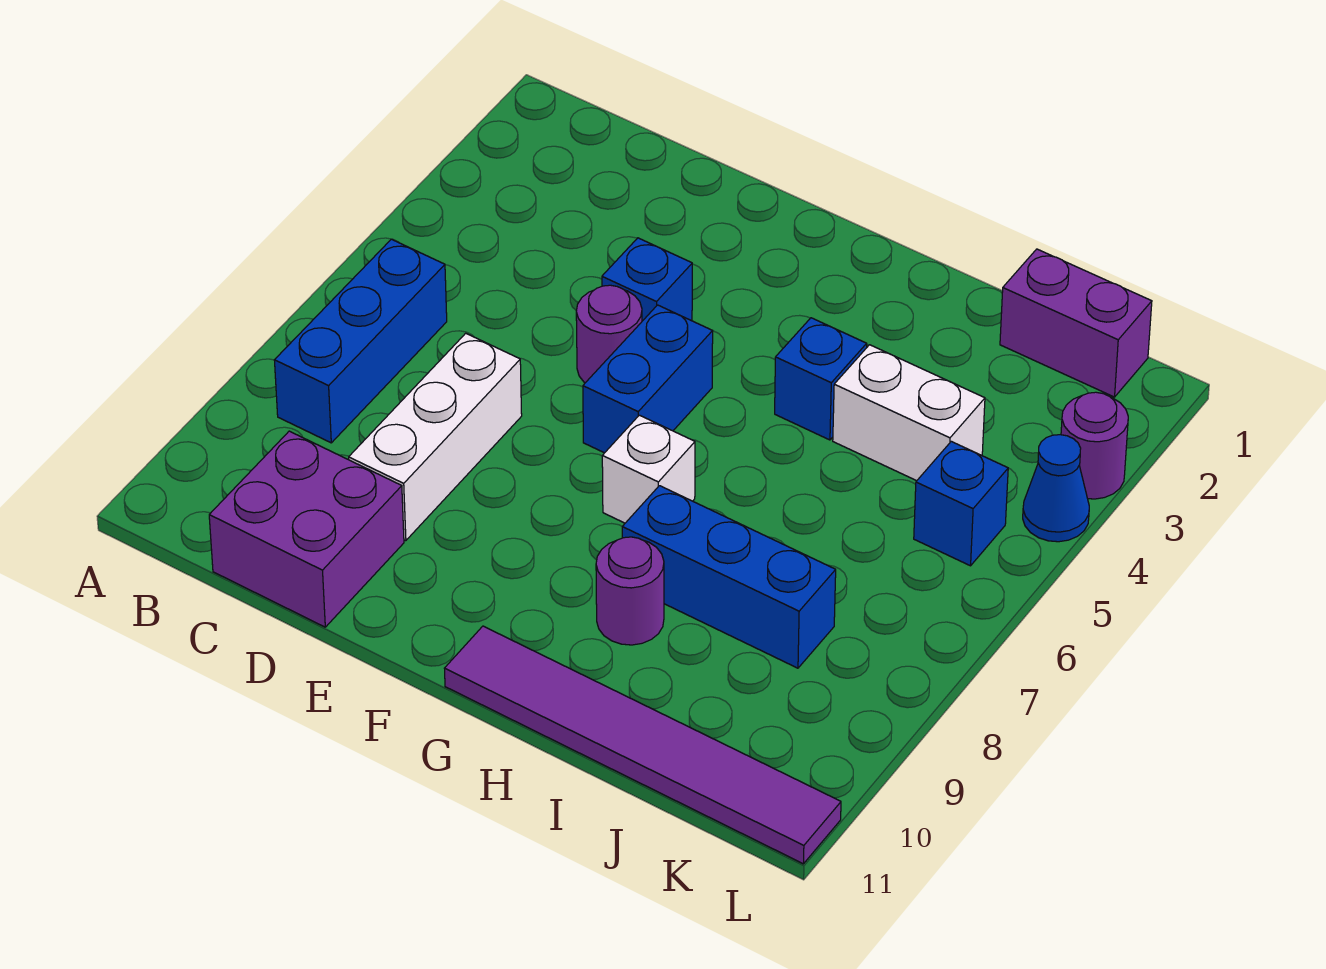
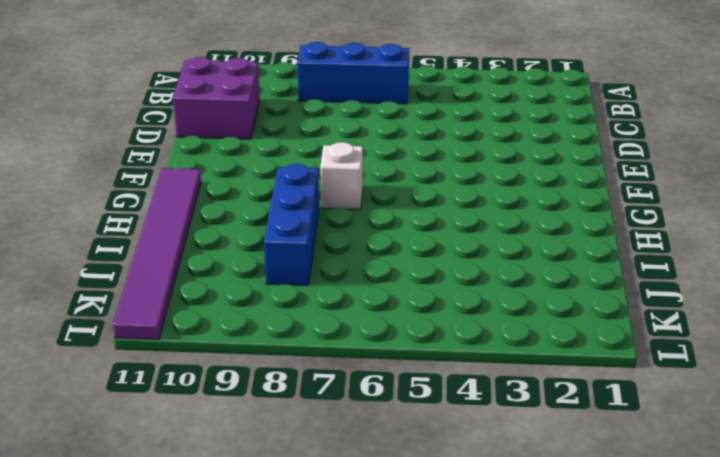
none -> white 1x3 brick [349,333,522,541]
none -> blue 1x1 brick [602,238,692,321]
none -> purple 1x1 round brick [576,285,642,383]

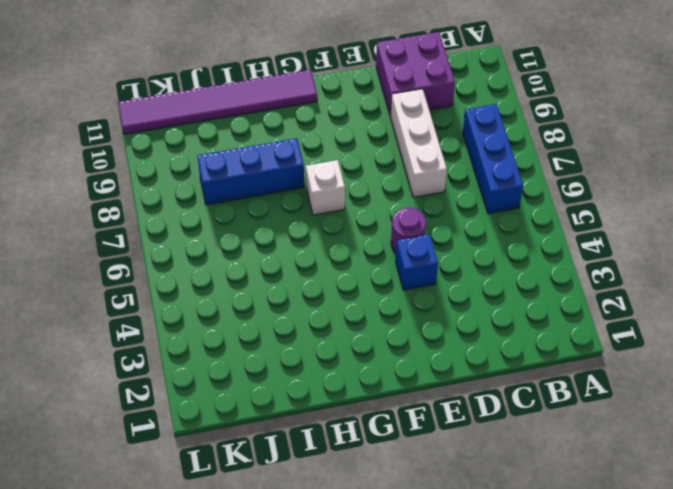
none -> blue 1x2 brick [583,305,713,453]
none -> blue 1x1 brick [775,318,867,440]
none -> purple 1x1 round brick [596,537,664,645]

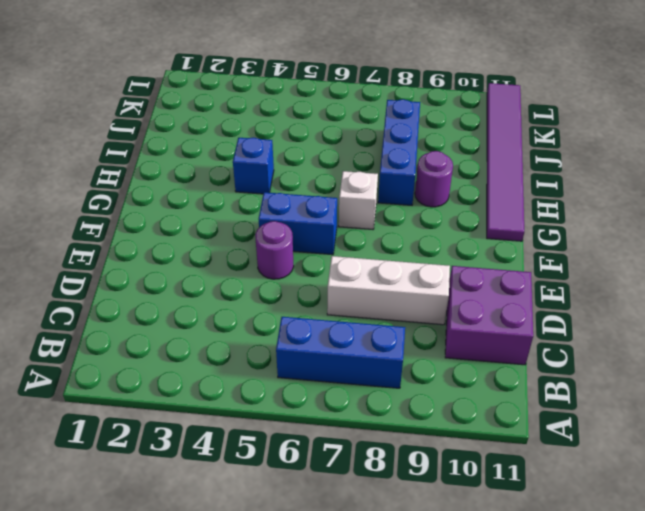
none -> blue 1x1 brick [602,238,692,321]
none -> white 1x2 brick [833,345,985,481]
none -> purple 1x2 brick [1000,249,1152,397]

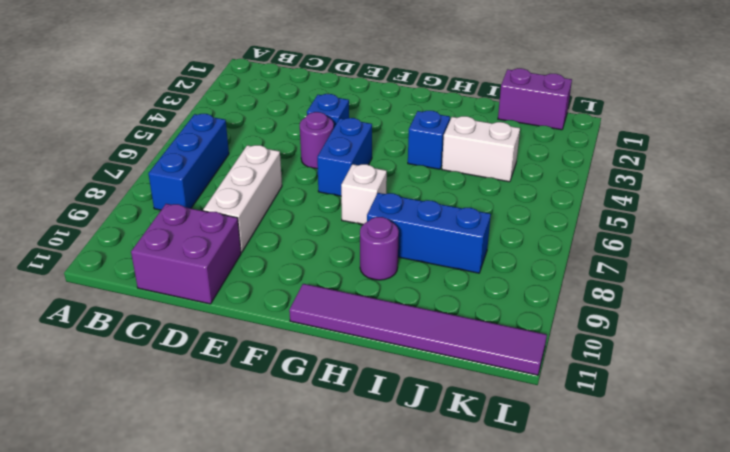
none -> blue 1x1 brick [914,441,1008,566]
none -> purple 1x1 round brick [1061,392,1128,499]
none -> blue 1x1 cone [1023,435,1089,542]

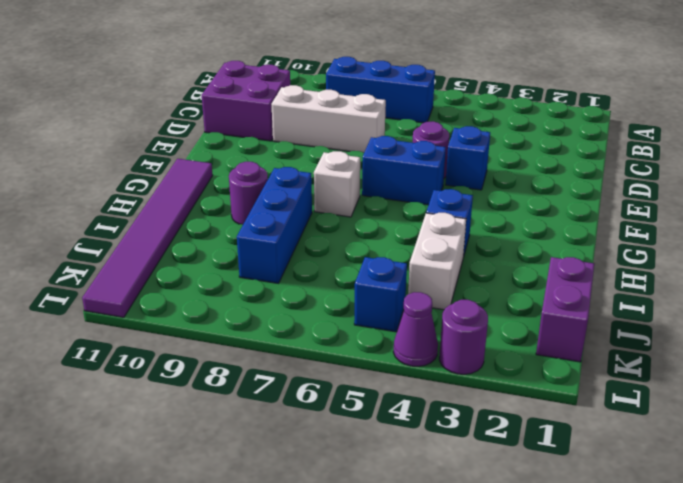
purple 1x1 cone [393,292,438,366] -> blue 1x1 cone [1023,435,1089,542]

